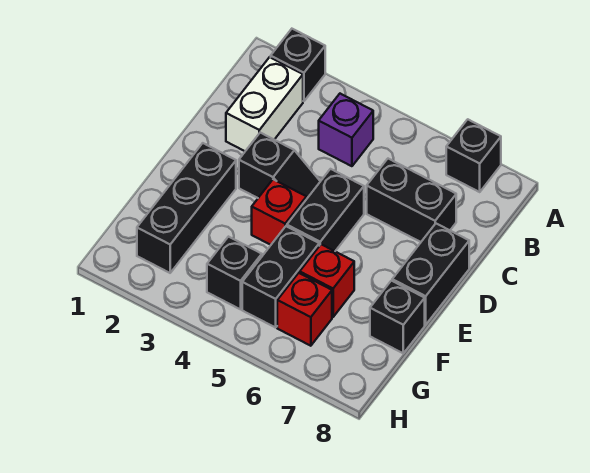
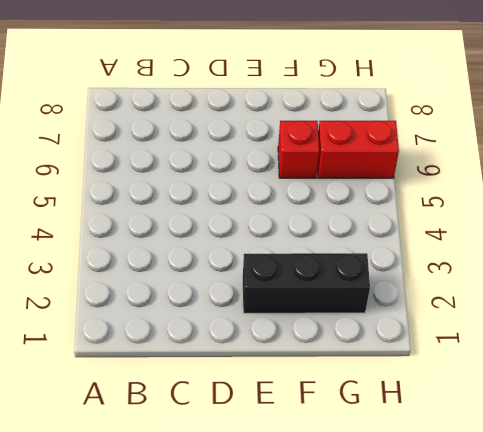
red 1x2 brick [317,121,399,178] -> red 1x1 brick [277,273,332,346]
none -> black 1x1 brick [271,29,325,101]
none -> black 1x1 brick [446,119,501,192]
none -> white 1x2 brick [226,57,303,151]

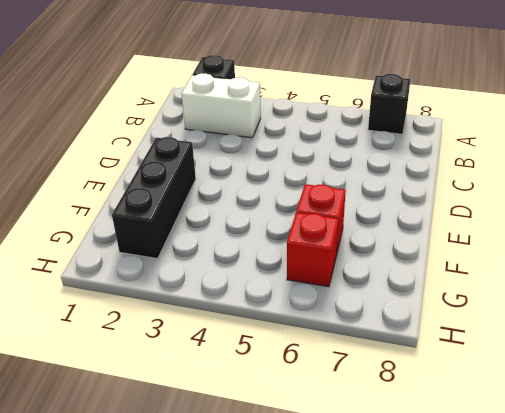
white 1x2 brick [181,74,261,138] -> white 1x2 brick turned to [226,57,303,151]
none -> purple 1x1 brick [319,94,373,166]
none -> black 1x2 brick [367,159,456,242]
none -> black 1x2 slope [239,133,320,199]

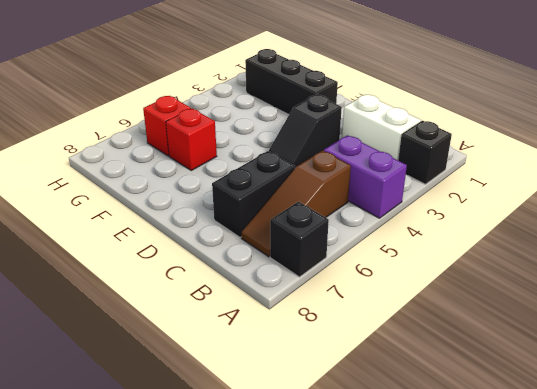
purple 1x2 brick [324,135,407,218] -> purple 1x1 brick [319,94,373,166]
brown 1x3 slope [241,151,351,257] -> none
none -> black 1x2 brick [287,169,364,251]
none -> black 1x2 brick [392,224,469,325]
none -> red 1x1 brick [252,179,306,245]

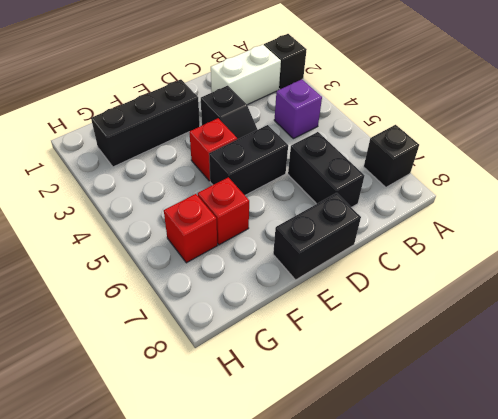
none -> black 1x2 brick [242,226,319,328]
none -> black 1x1 brick [370,281,425,353]
none -> black 1x1 brick [207,237,262,309]

